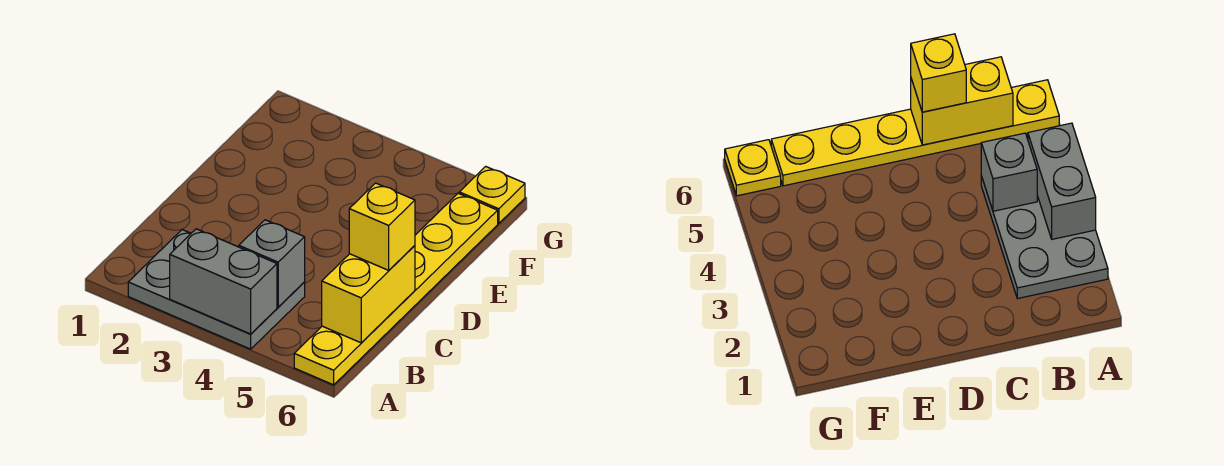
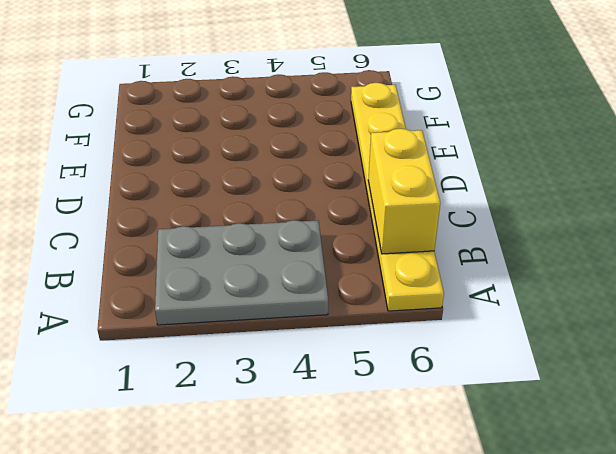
none -> yellow 1x1 plate [459,166,525,223]
none -> grey 1x2 brick [170,229,277,334]

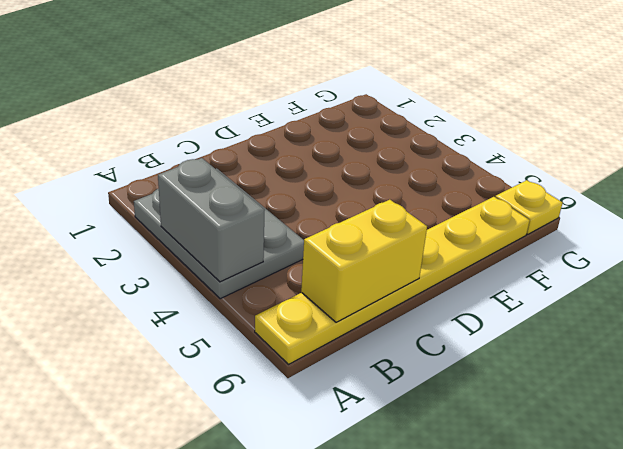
none -> grey 1x1 brick [239,220,305,307]
none -> yellow 1x1 brick [349,183,415,270]

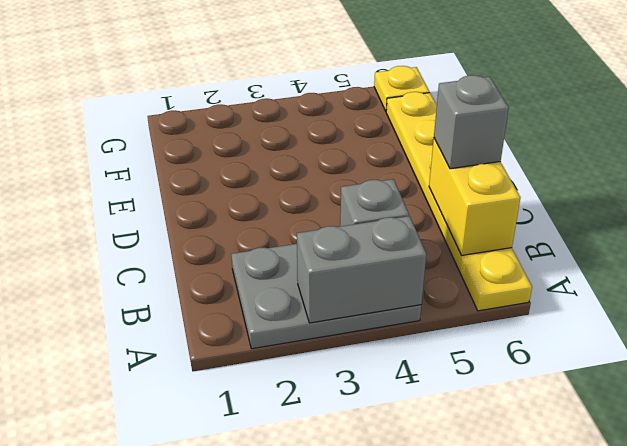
grey 1x1 brick [434,75,509,169] -> yellow 1x1 brick [349,183,415,270]

